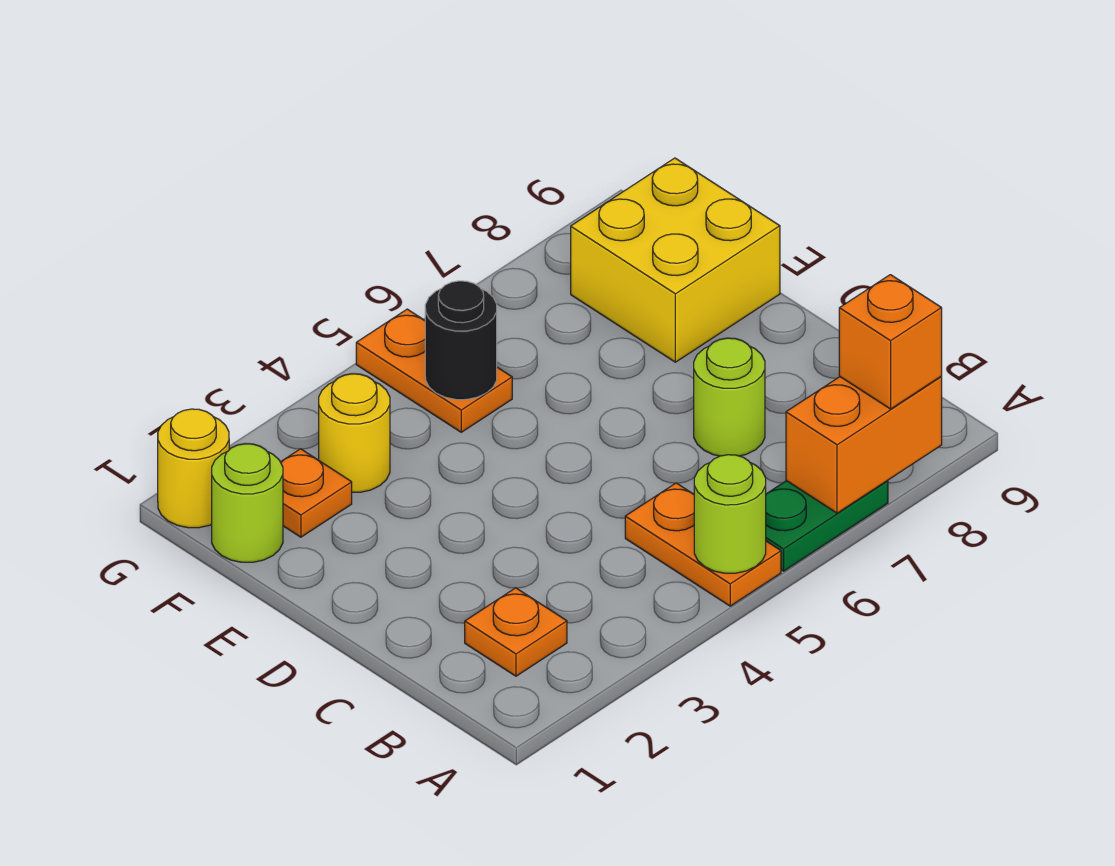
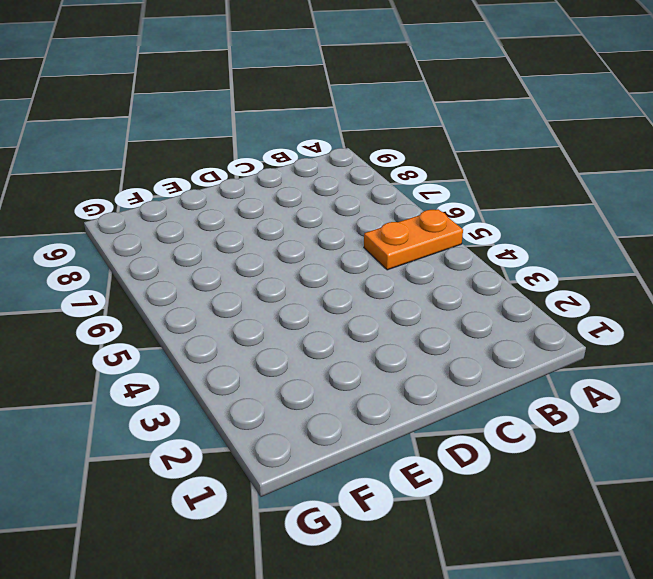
none -> green 1x2 plate [766,480,888,571]
none -> orange 1x1 plate [465,588,567,676]
none -> lime 1x1 round brick [694,338,765,456]

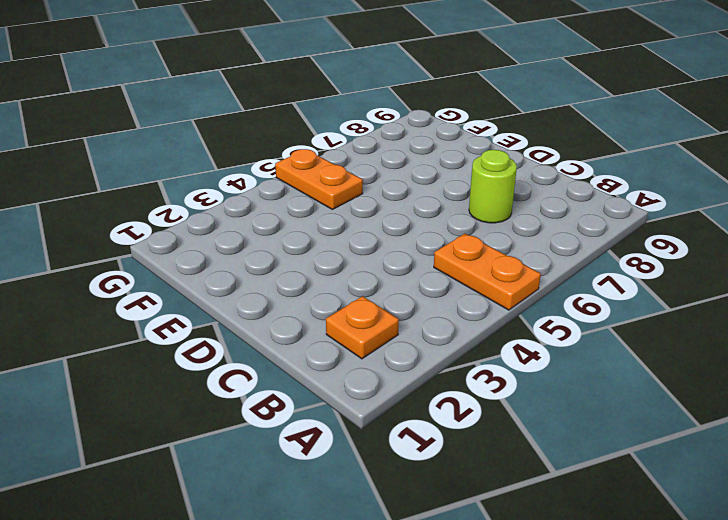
none -> green 1x2 plate [766,480,888,571]
none -> yellow 2x2 brick [571,158,780,362]
none -> lime 1x1 round brick [212,444,283,562]

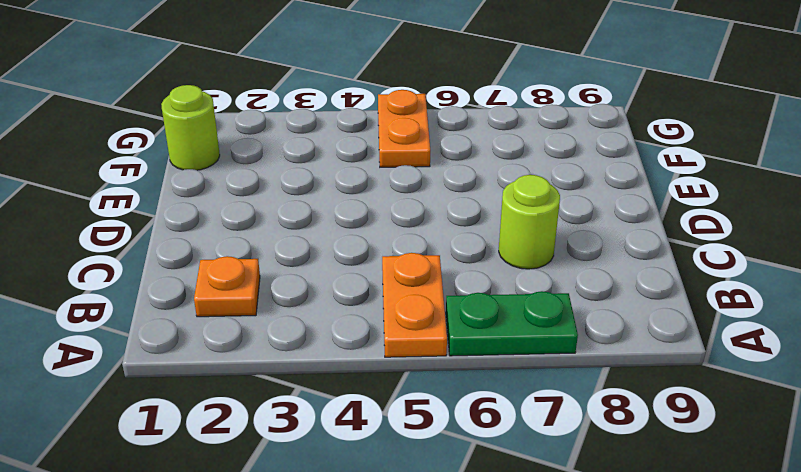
none -> yellow 2x2 brick [571,158,780,362]
none -> orange 1x1 plate [281,449,352,537]
none -> yellow 1x1 round brick [319,374,390,492]

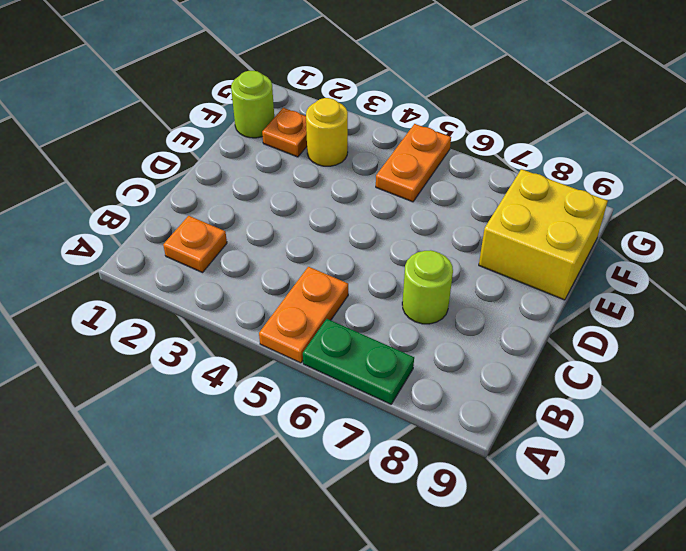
none -> yellow 1x1 round brick [158,409,229,528]
none -> lime 1x1 round brick [694,455,766,573]
none -> orange 1x2 brick [786,377,942,513]

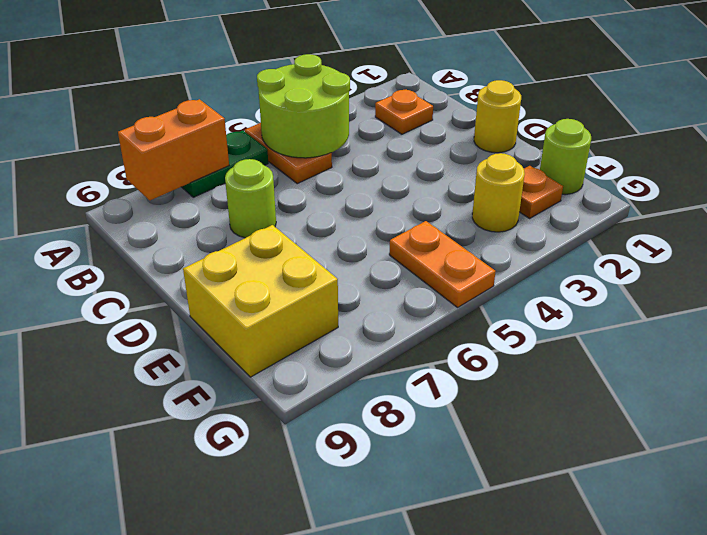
lime 2x2 round brick [257,54,350,158] -> lime 1x1 round brick [694,455,766,573]
yellow 1x1 round brick [474,80,521,153] -> yellow 1x1 round brick moved to [158,409,229,528]
none -> black 1x1 round brick [425,281,497,400]
none -> orange 1x1 brick [839,275,942,409]

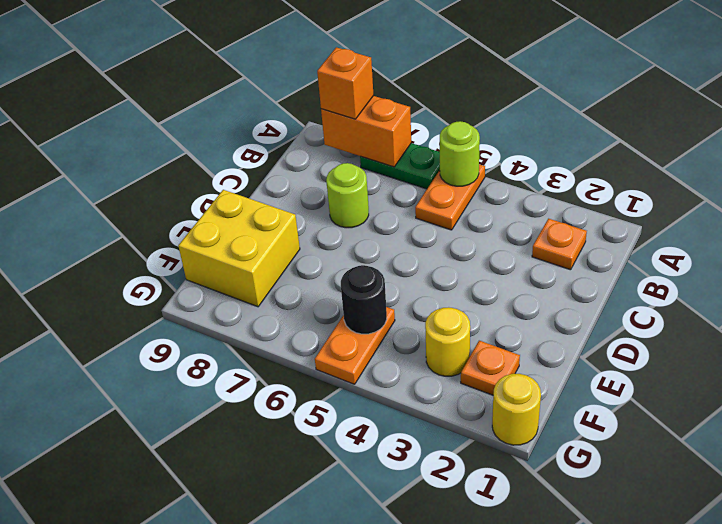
none -> lime 1x1 round brick [212,444,283,562]

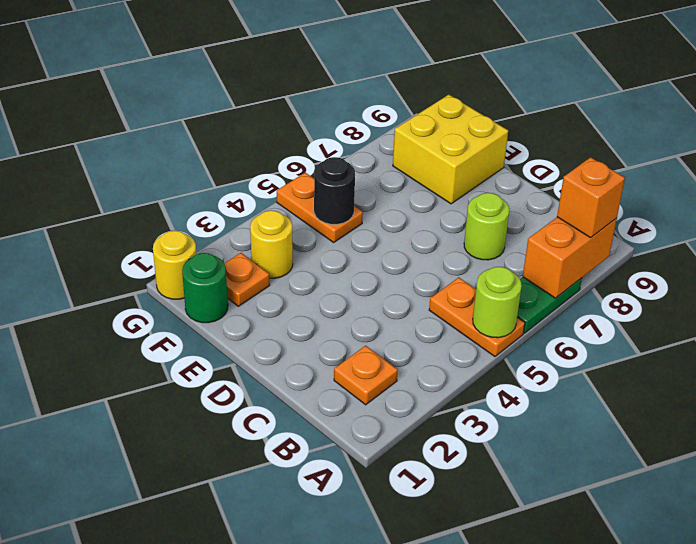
green 1x1 round brick [182,253,228,323] -> lime 1x1 round brick [212,444,283,562]

